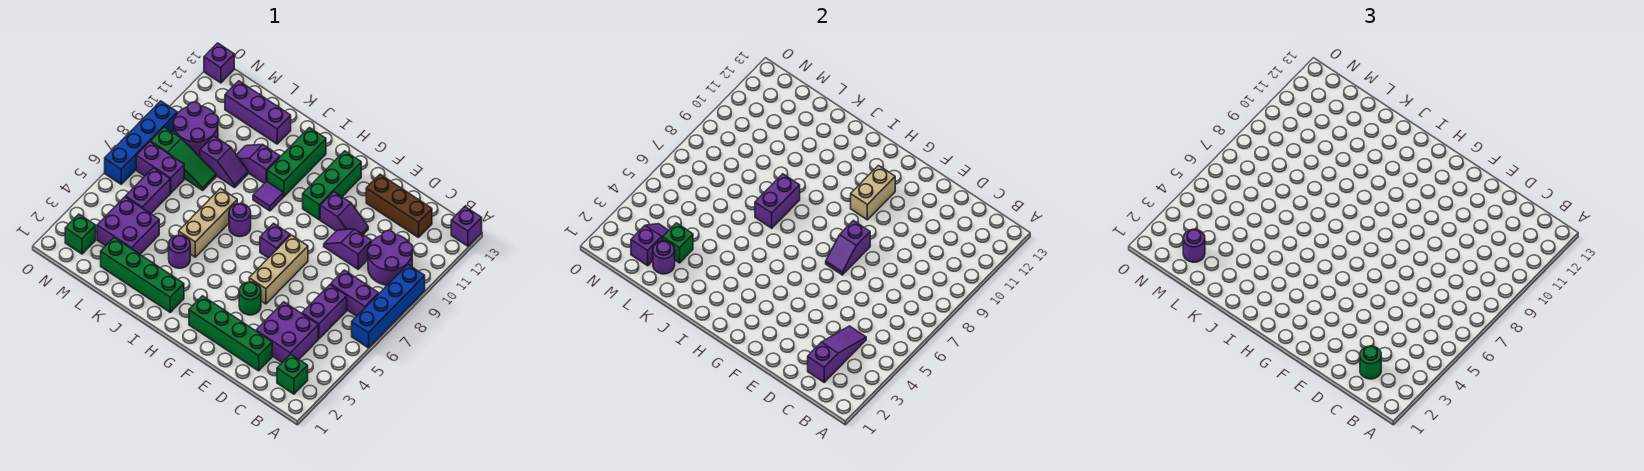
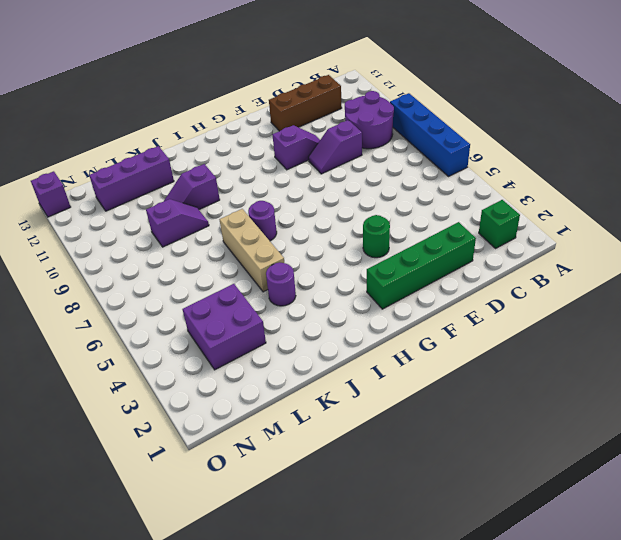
none -> purple 1x1 brick [451,207,482,246]
none -> purple 1x2 brick [331,270,379,316]
none -> purple 2x2 brick [256,302,318,362]
none -> purple 1x2 brick [302,285,347,339]

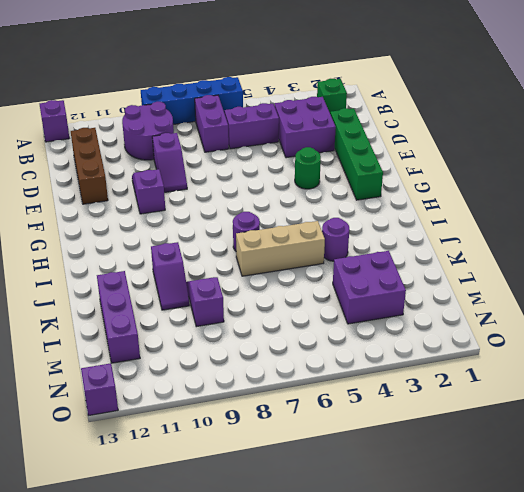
none -> tan 1x3 brick [249,235,308,304]
none -> purple 1x1 brick [260,223,290,258]
none -> green 1x3 brick [303,151,361,220]
none -> green 1x4 brick [101,238,184,312]

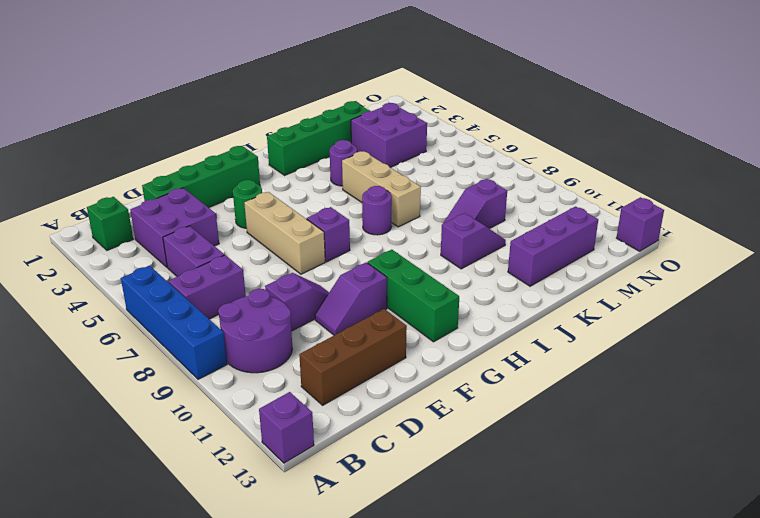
none -> purple 1x1 tile [253,181,283,211]
none -> green 1x3 brick [267,128,326,196]
none -> green 1x3 slope [151,127,216,190]
none -> purple 1x2 brick [126,168,170,214]

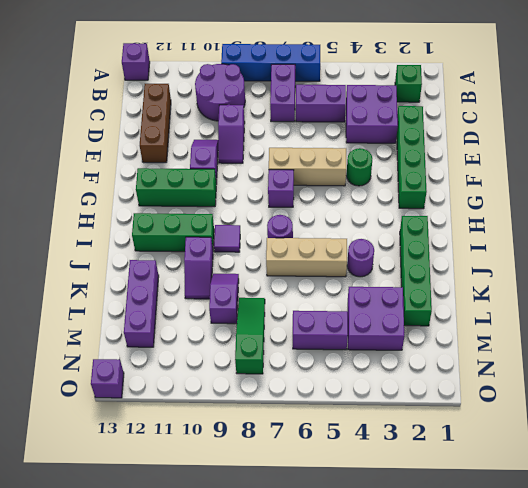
none -> purple 1x2 brick [136,142,184,193]
none -> purple 2x2 round brick [173,102,219,157]
none -> green 1x1 brick [65,214,96,254]
none -> blue 1x4 brick [105,101,178,184]

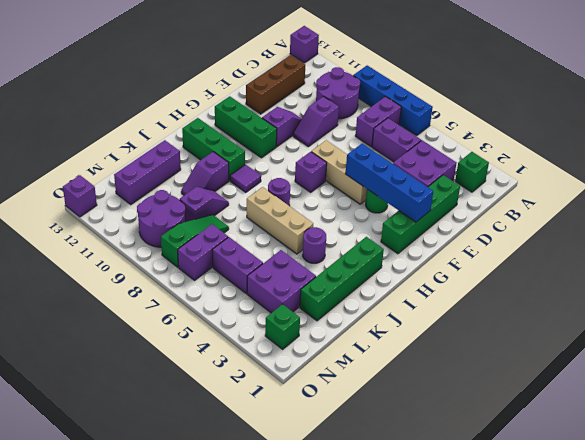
blue 1x4 brick [346,144,433,222] -> blue 1x4 brick moved to [105,101,178,184]
none -> purple 1x3 slope [808,326,866,382]
none -> purple 1x2 slope [826,221,870,275]
none -> tan 1x2 brick [851,166,895,220]
none -> purple 1x2 brick [755,174,800,228]

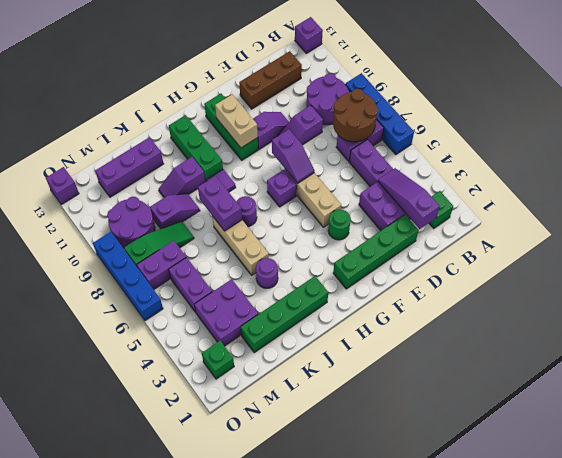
brown 2x2 round brick [333,89,378,142] -> none
none -> purple 1x1 round brick [653,241,675,274]
none -> green 1x1 brick [663,223,693,263]
none -> purple 1x2 slope [631,224,669,266]
none -> green 1x1 round brick [1360,346,1381,379]

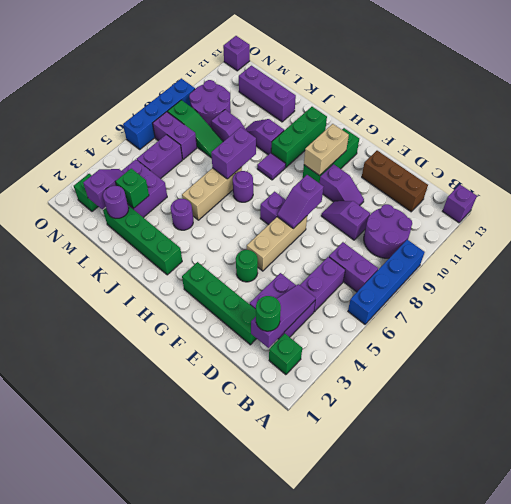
none -> purple 1x1 round brick [1183,229,1205,262]

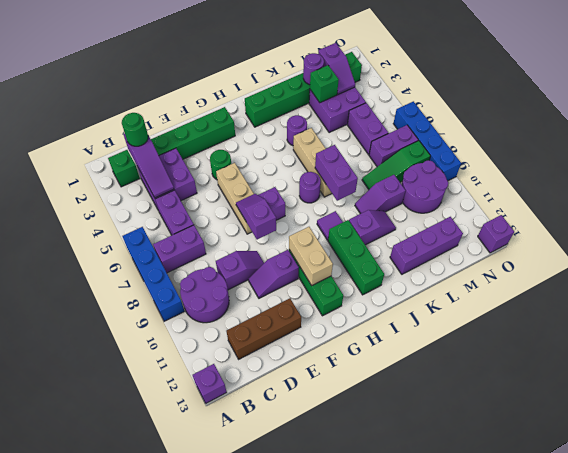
none -> purple 1x1 round brick [1183,229,1205,262]

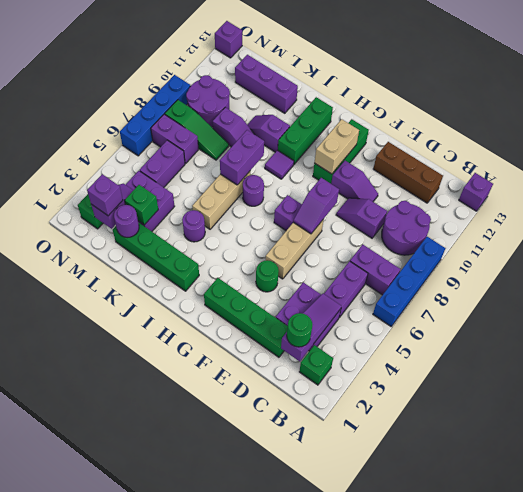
purple 1x1 brick [87,174,123,216] -> purple 1x1 round brick [1183,229,1205,262]

